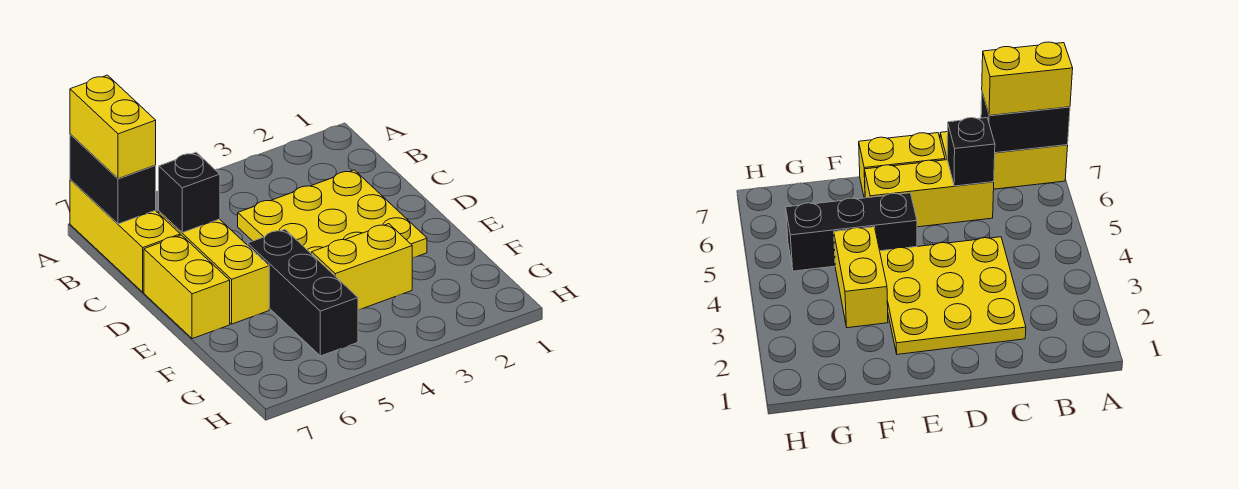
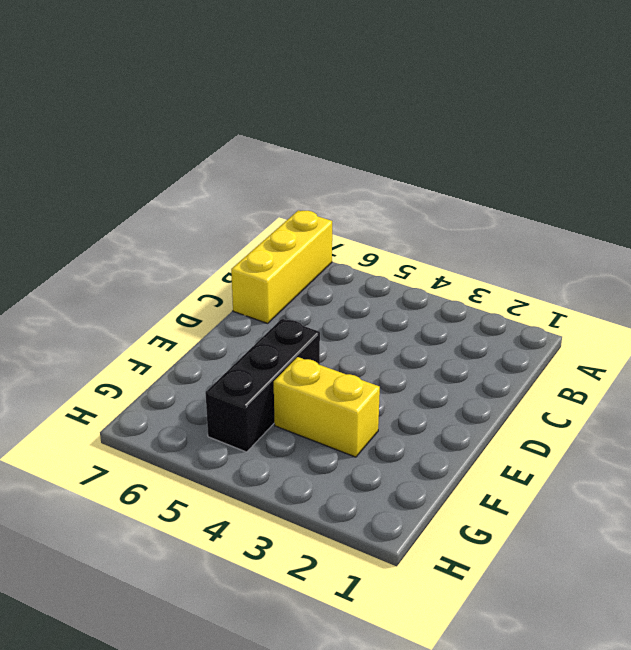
none -> yellow 3x3 plate [238,170,427,258]
none -> yellow 1x3 brick [159,211,269,324]

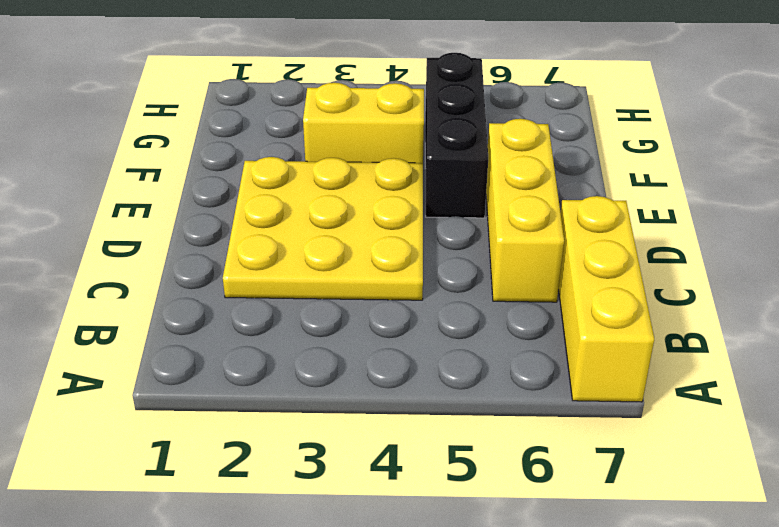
none -> yellow 1x2 brick [144,235,230,339]
none -> black 1x2 brick [70,134,156,224]

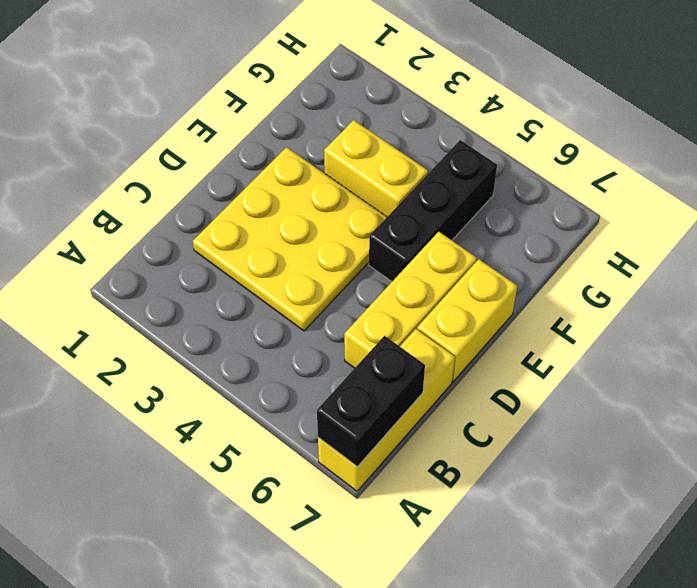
none -> black 1x1 brick [159,152,220,233]
none -> yellow 1x2 brick [70,75,156,179]

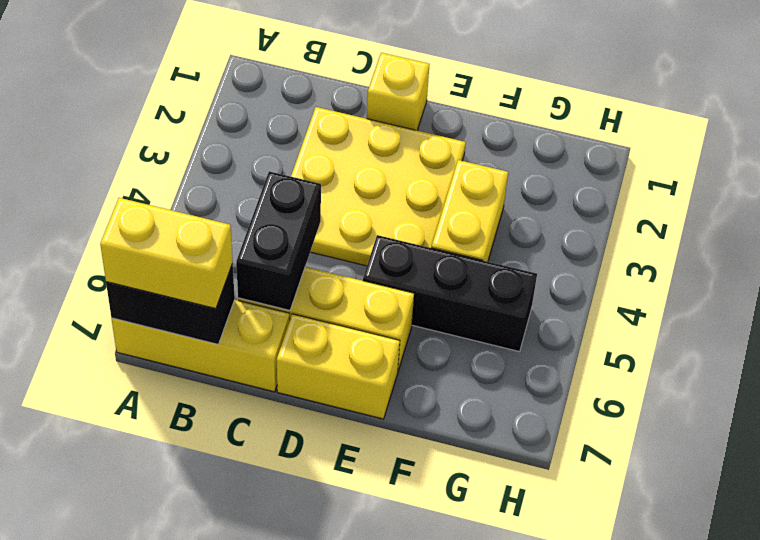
black 1x2 brick [236,171,321,310] -> black 1x1 brick [159,152,220,233]
yellow 1x1 brick [367,53,430,130] -> none

